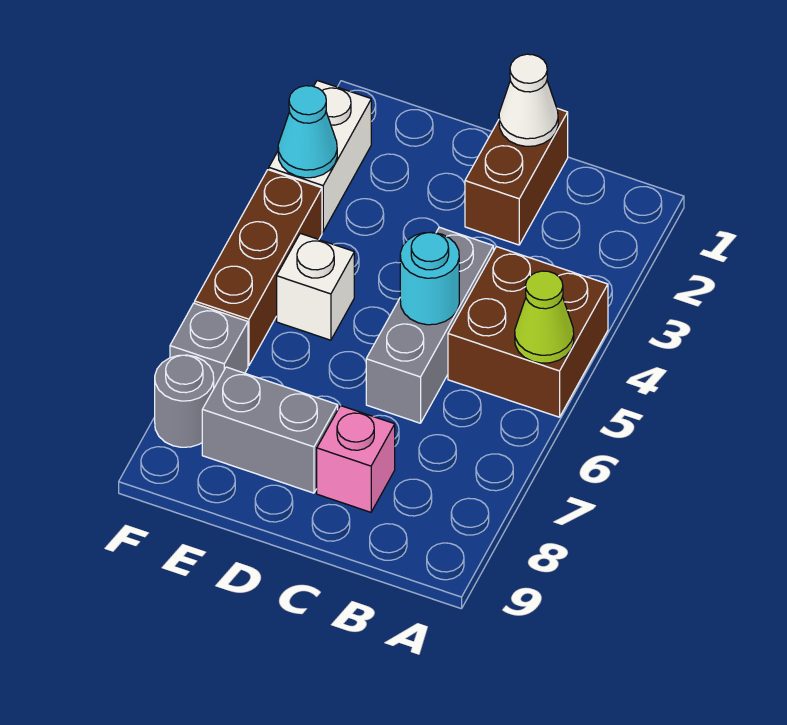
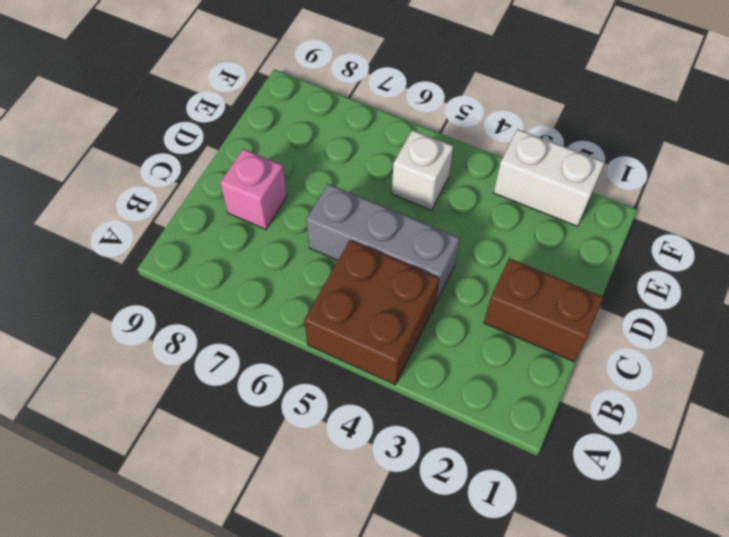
none -> grey 1x2 brick [202,367,338,493]
none -> brown 1x3 brick [195,170,322,365]
none -> grey 1x1 brick [170,303,248,388]

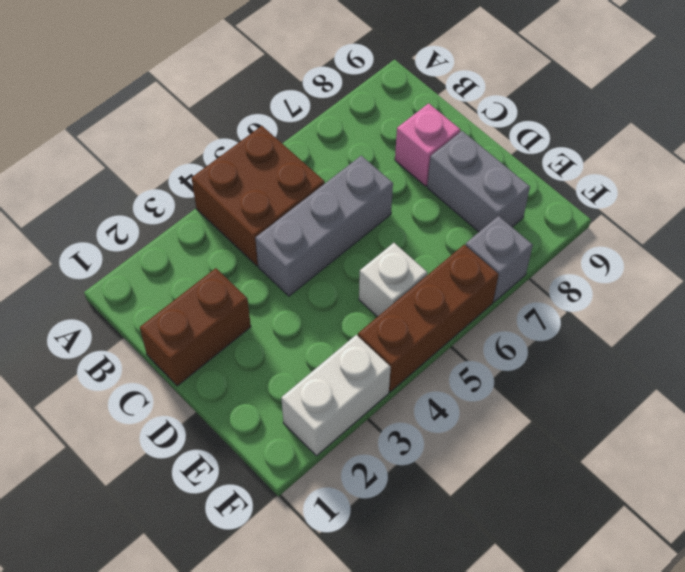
none -> grey 1x1 round brick [155,355,214,447]
none -> lime 1x1 cone [515,271,574,363]
none -> white 1x1 cone [499,54,558,146]

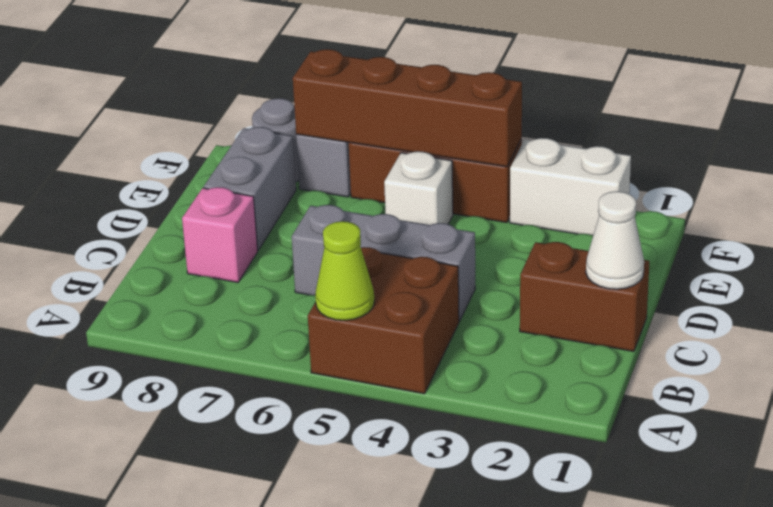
brown 1x4 brick [293,49,522,167] -> none
none -> cyan 1x1 round brick [400,232,459,325]
none -> cyan 1x1 cone [278,86,337,178]

